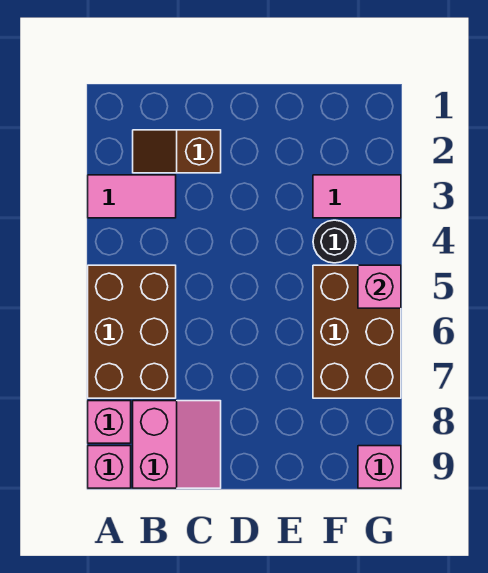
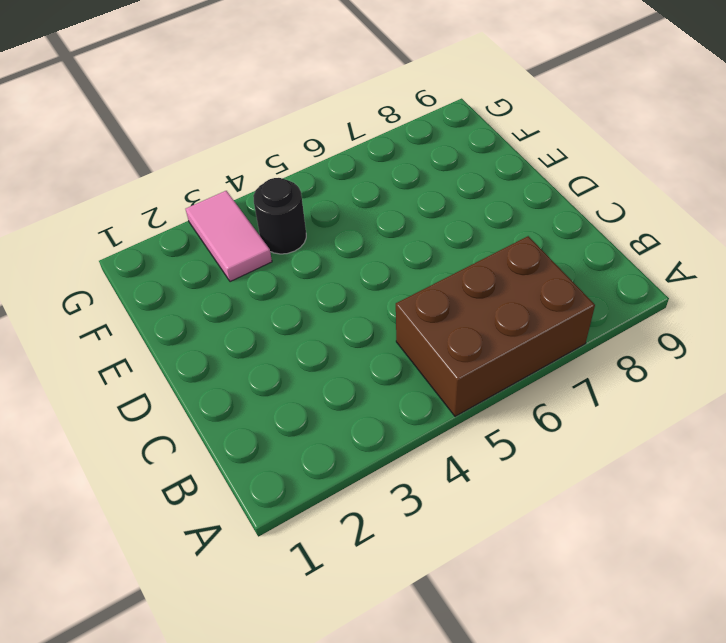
none -> pink 1x2 tile [88,175,176,218]
none -> pink 1x1 brick [88,401,131,443]

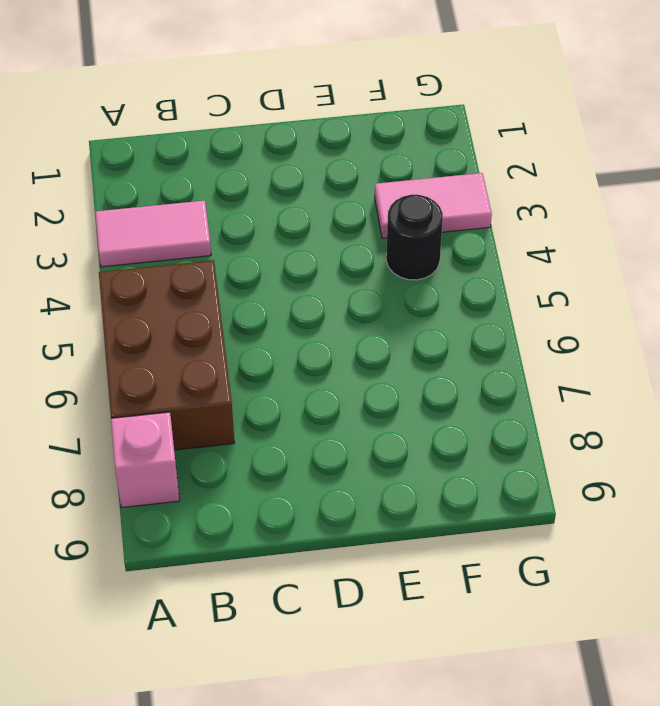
none -> pink 1x1 brick [88,446,131,488]
none -> brown 1x2 slope [133,130,221,173]

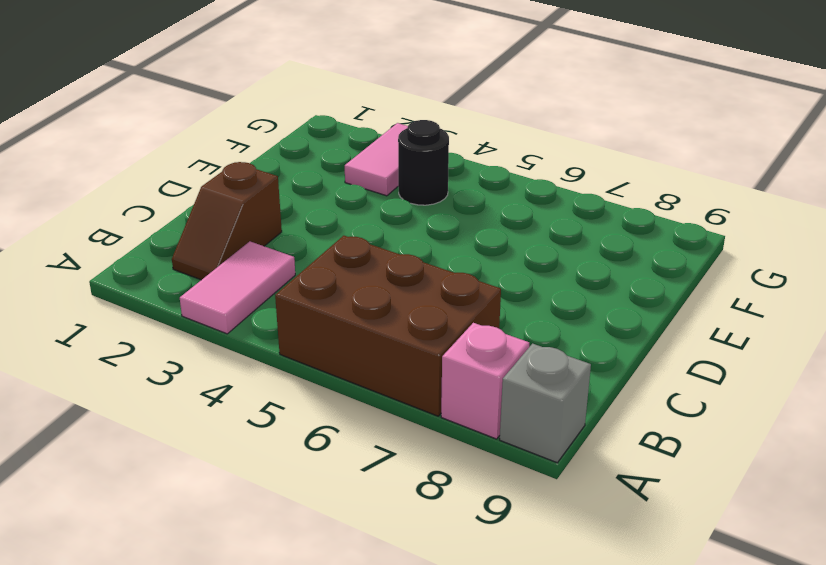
grey 1x1 brick [500,344,591,463] -> pink 1x1 brick [88,446,131,488]
none -> pink 2x2 slope [133,401,221,488]
none -> brown 2x3 brick [313,265,401,398]

